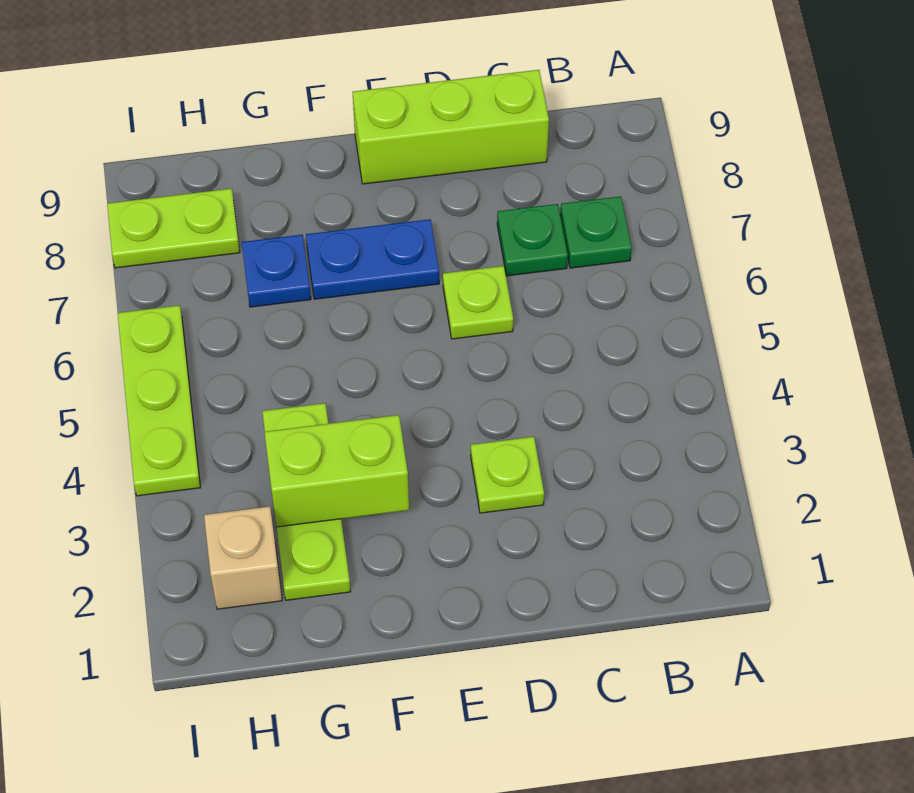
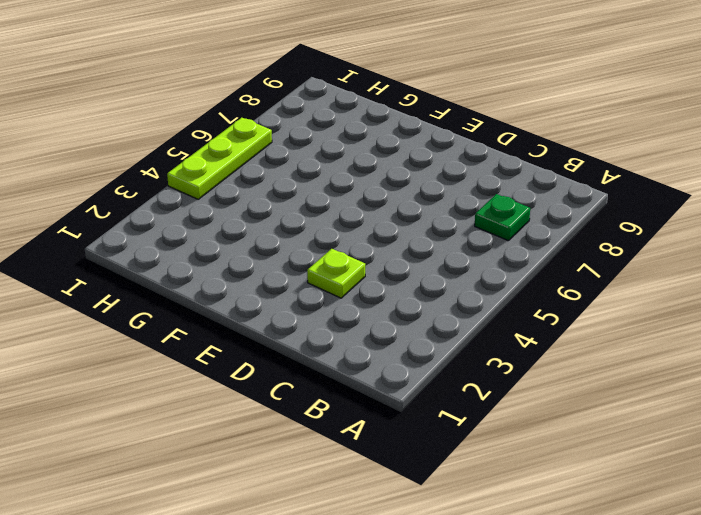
none -> green 1x1 plate [497,204,568,276]
none -> lime 1x3 brick [353,70,549,184]
none -> lime 1x1 plate [443,266,513,339]

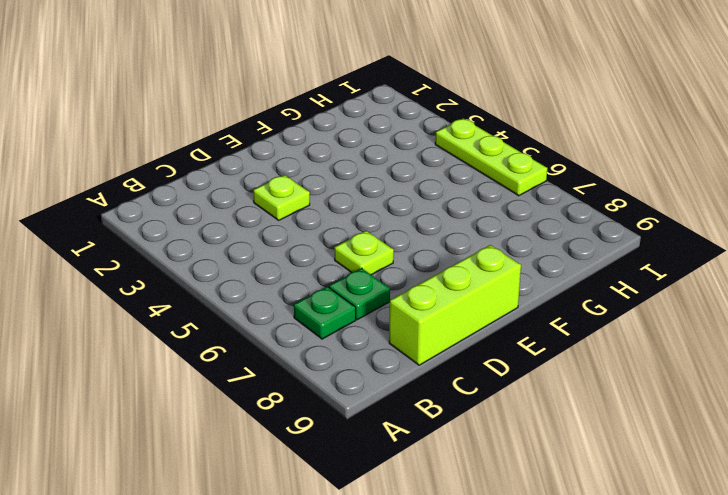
none -> blue 1x2 plate [306,219,439,299]
none -> lime 1x3 plate [262,403,351,600]
none -> blue 1x1 plate [242,235,311,307]

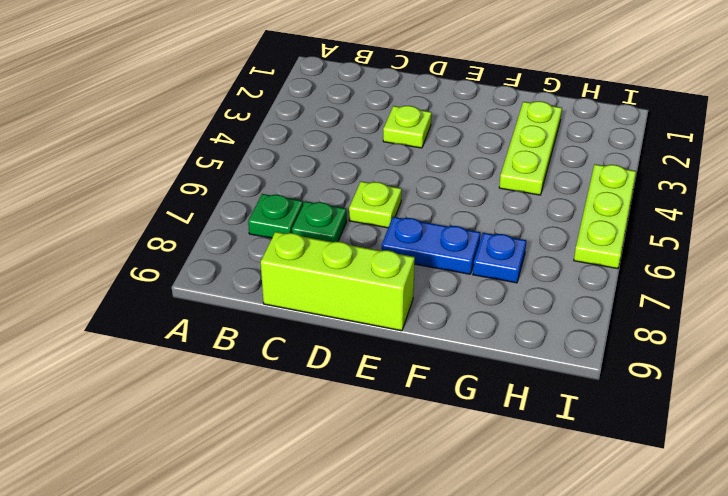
none -> tan 1x1 brick [204,506,282,609]
none -> lime 1x2 plate [107,189,240,268]
none -> lime 1x2 brick [264,415,409,527]

